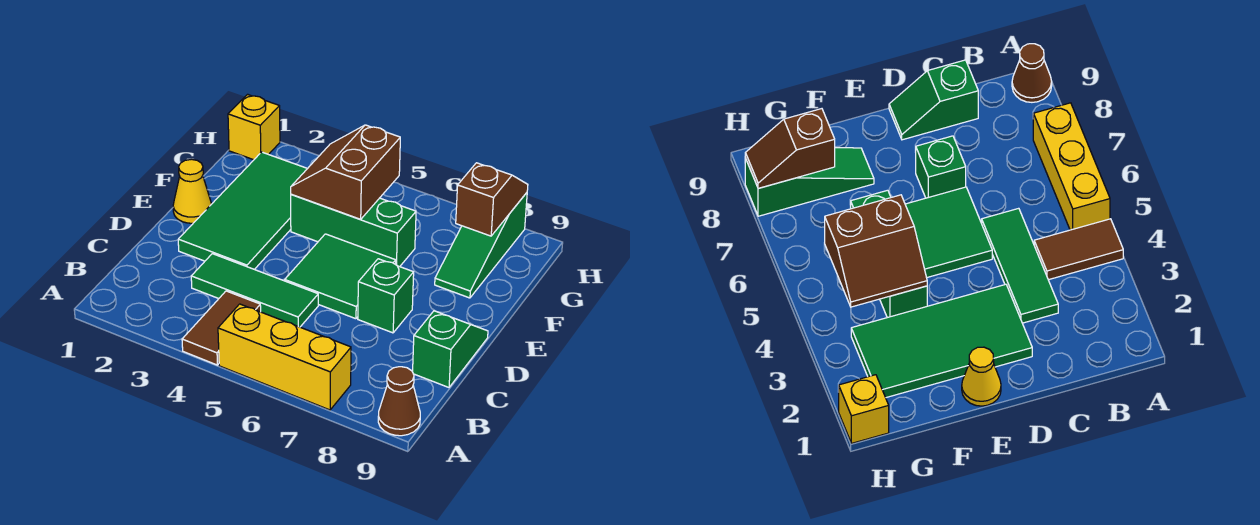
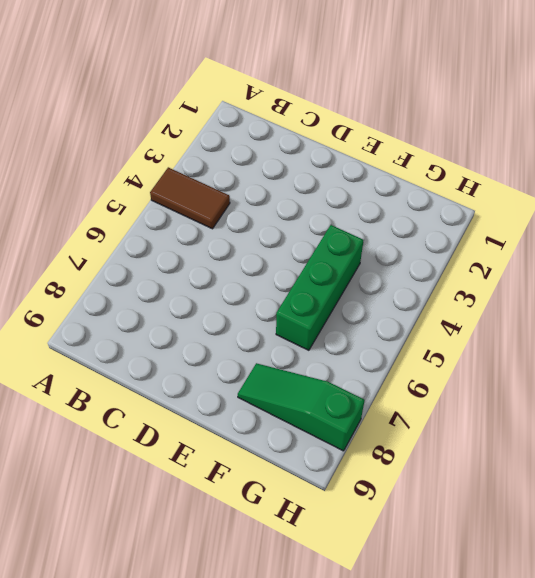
none -> yellow 1x3 brick [218,304,351,410]
none -> brown 1x1 cone [378,367,420,436]
none -> green 1x3 tile [191,254,318,327]

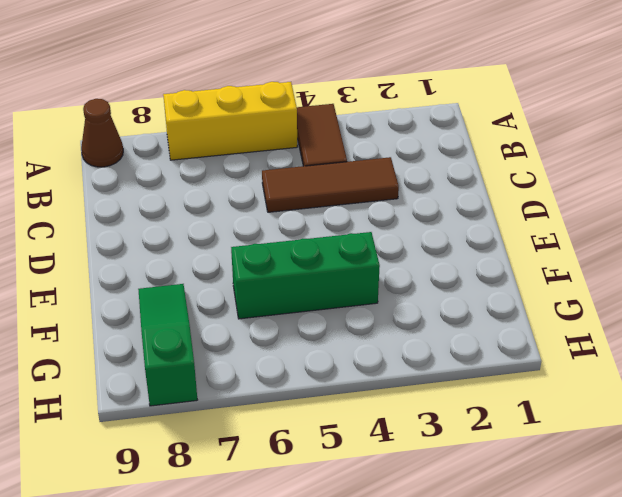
brown 1x3 tile [262,157,399,212] -> green 1x3 tile [191,254,318,327]
none -> green 1x2 slope [413,311,488,387]
none -> green 2x4 tile [178,152,308,269]
none -> green 2x2 tile [285,234,396,319]

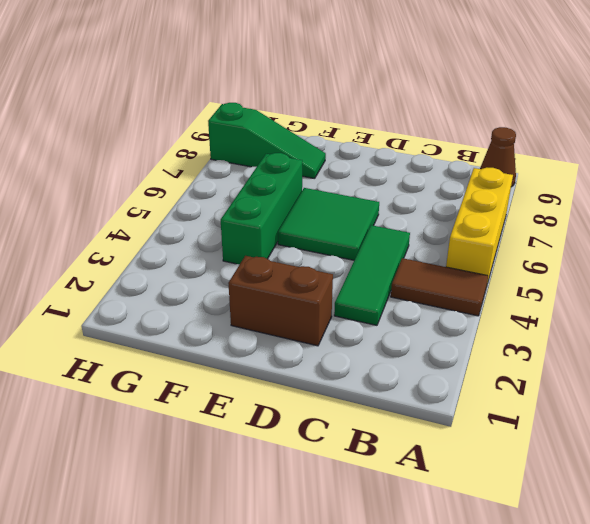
brown 1x2 brick [228,256,333,346] -> green 2x4 tile [178,152,308,269]
none -> green 1x2 slope [413,311,488,387]
none -> green 1x1 brick [358,259,414,333]
none -> yellow 1x1 cone [173,159,211,223]

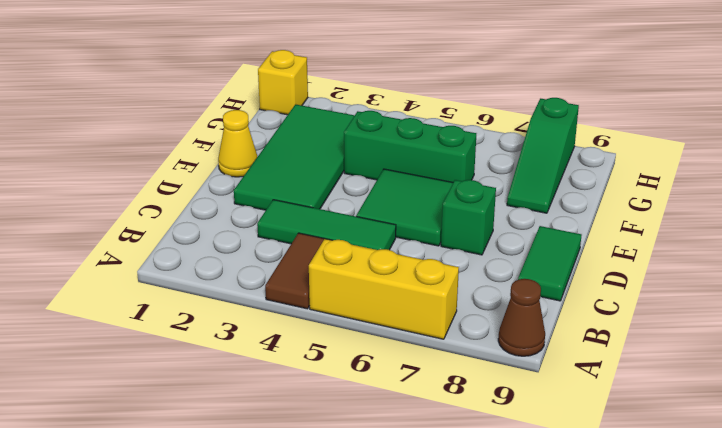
green 1x2 tile [518,226,581,301] -> green 1x2 slope [413,311,488,387]
none -> brown 2x2 slope [291,125,400,219]
none -> brown 1x2 slope [456,163,528,236]

